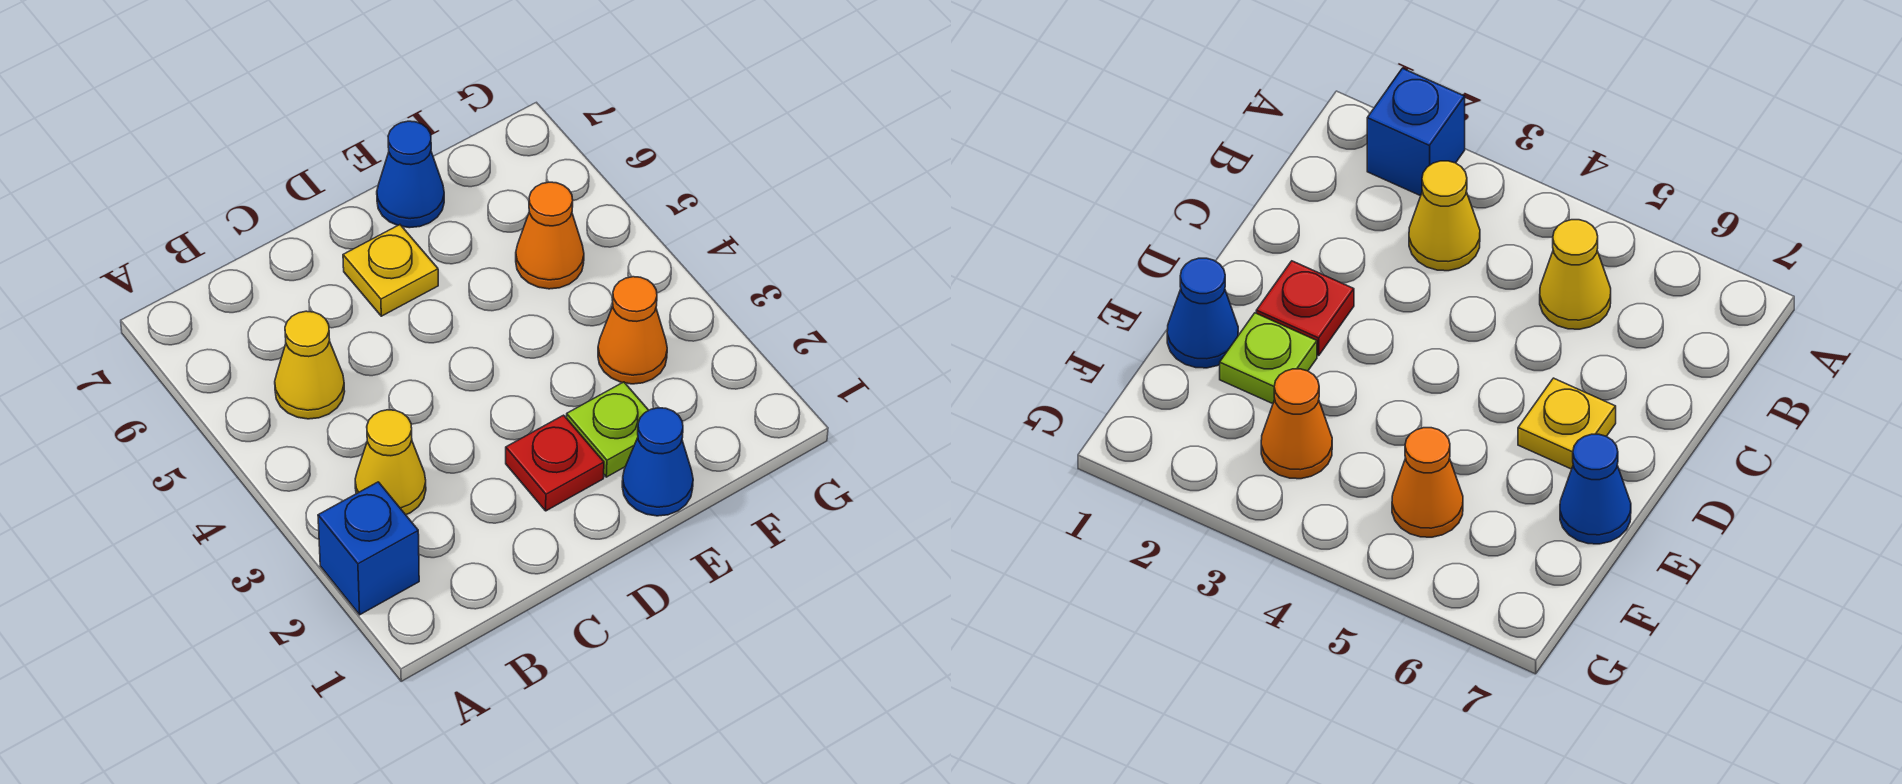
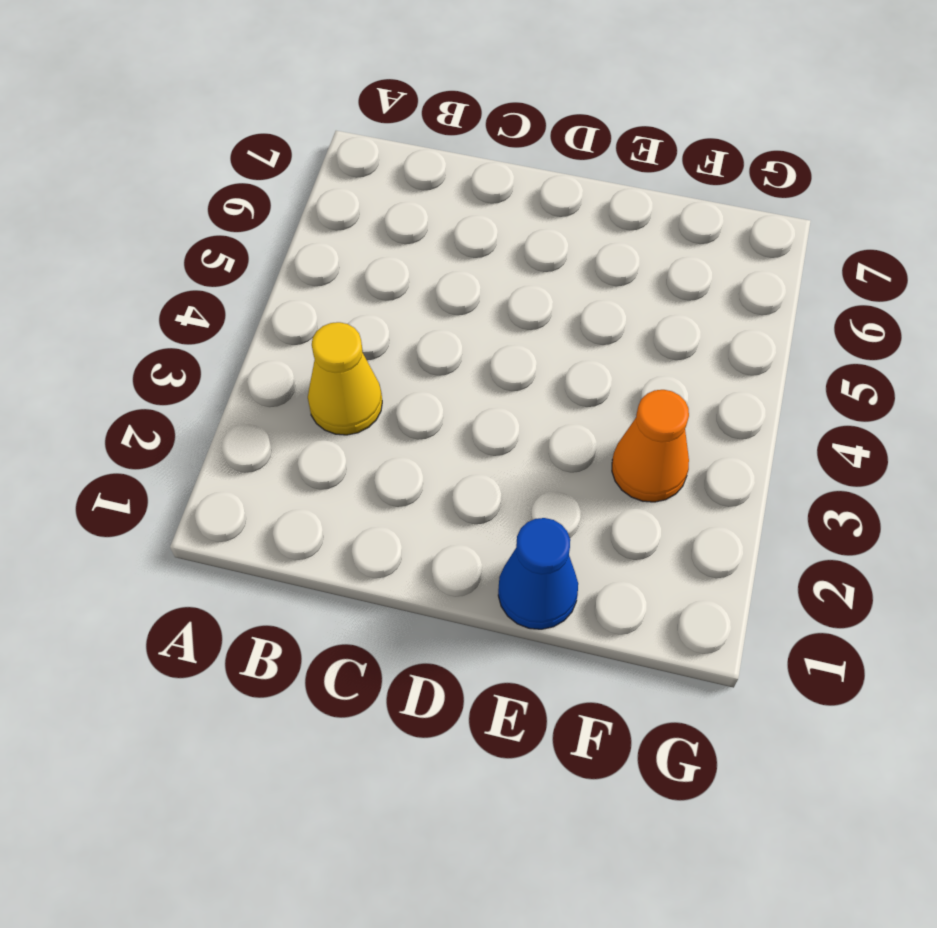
none -> blue 1x1 brick [318,482,419,615]
none -> yellow 1x1 cone [275,311,345,419]

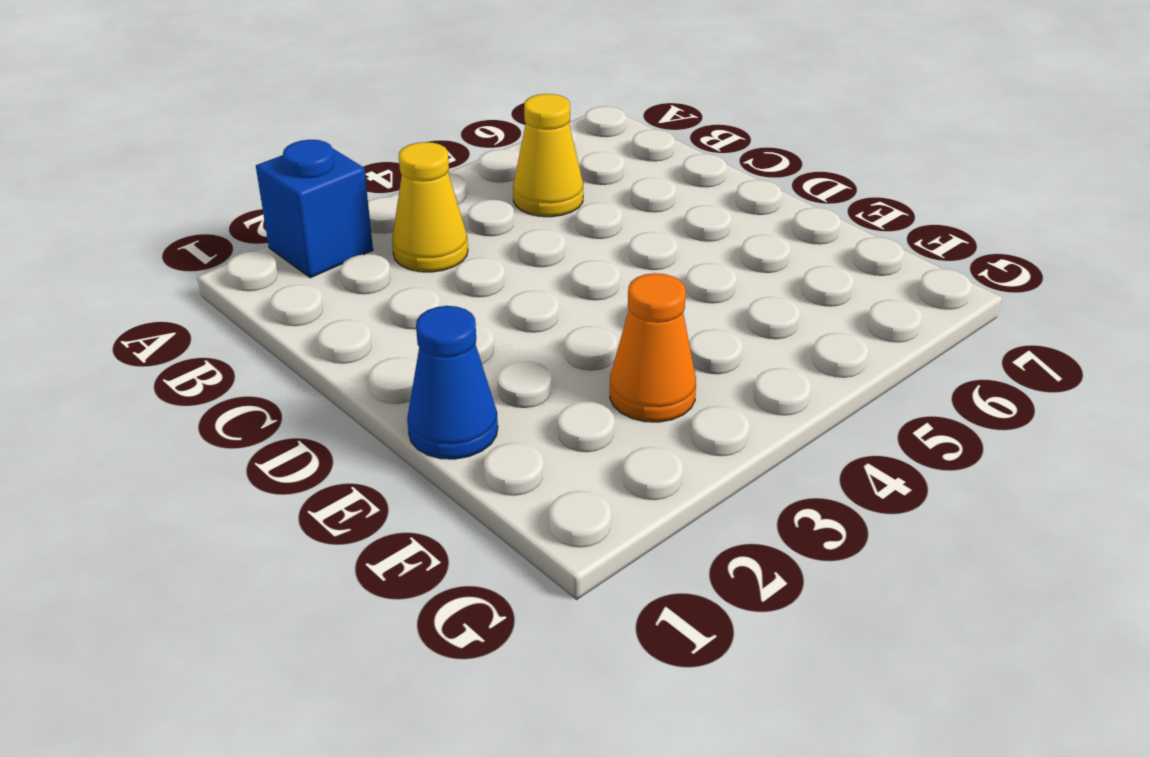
none -> red 1x1 plate [506,415,604,511]
none -> yellow 1x1 plate [343,225,438,316]

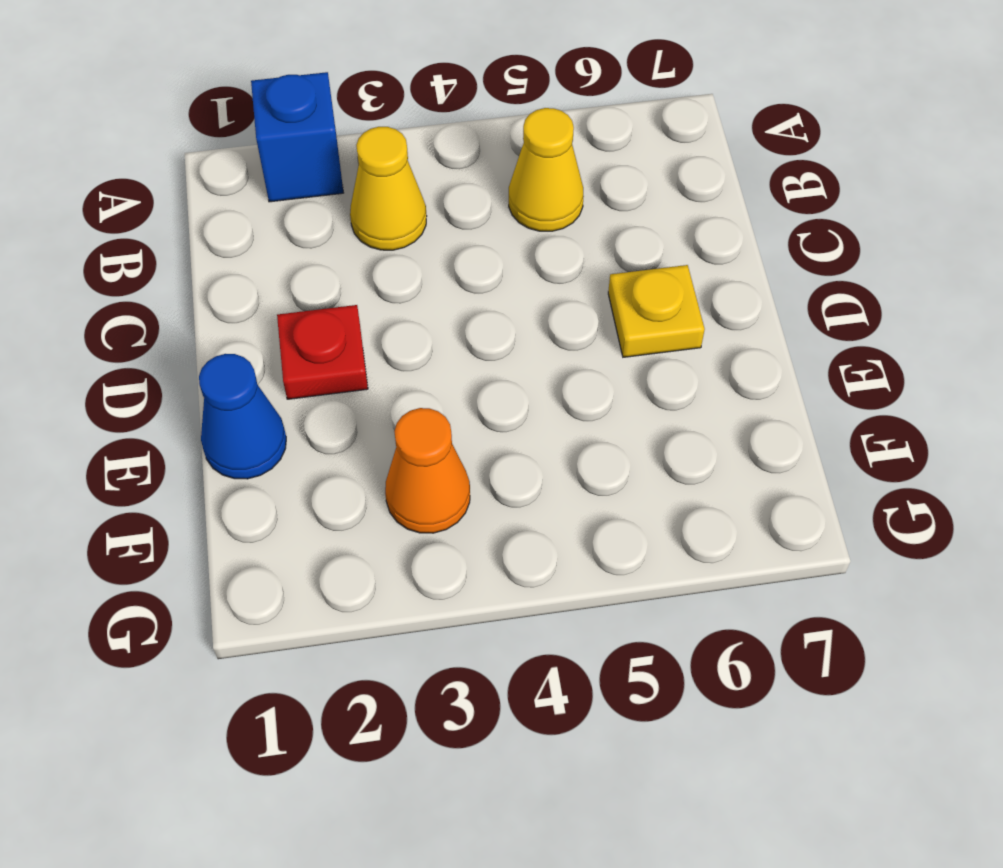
none -> lime 1x1 plate [567,382,649,477]
none -> blue 1x1 cone [377,121,444,228]

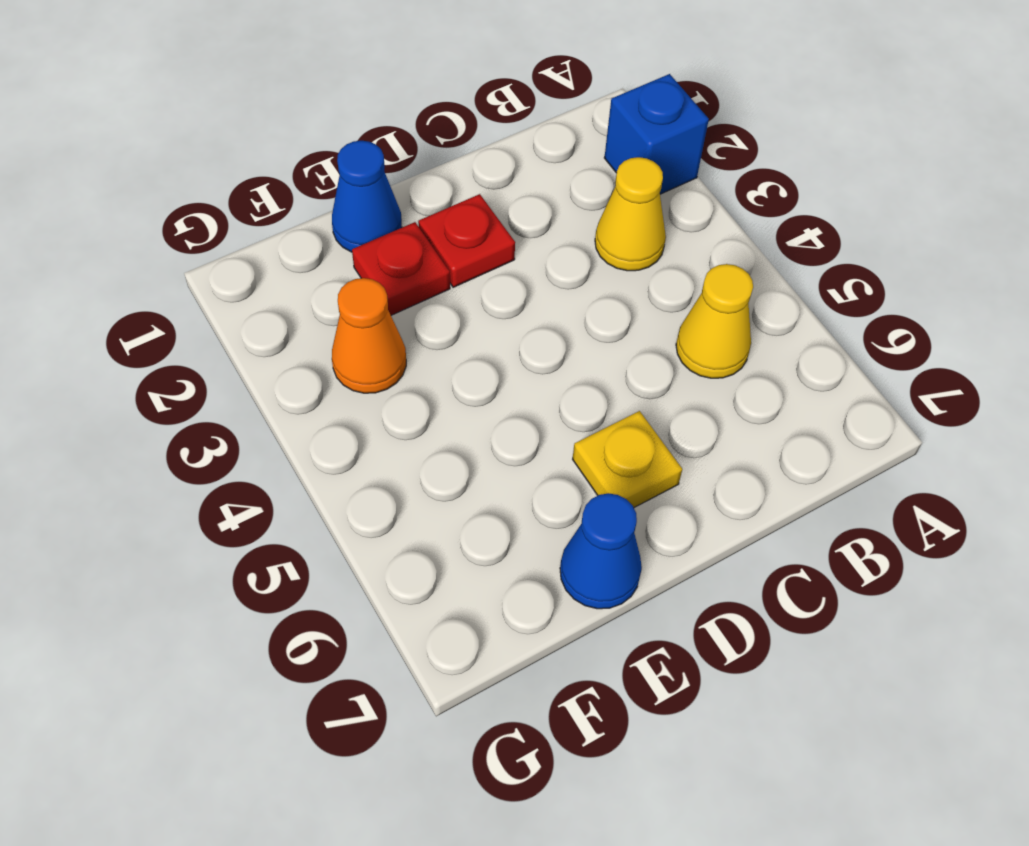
red 1x1 plate [352,222,450,315] -> lime 1x1 plate [567,382,649,477]
none -> orange 1x1 cone [516,182,584,289]

